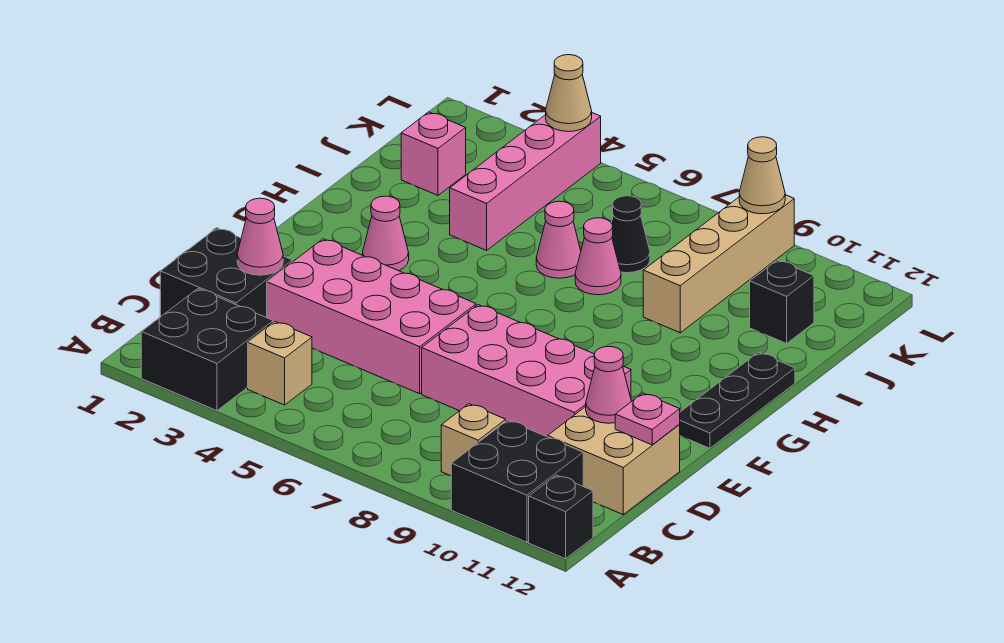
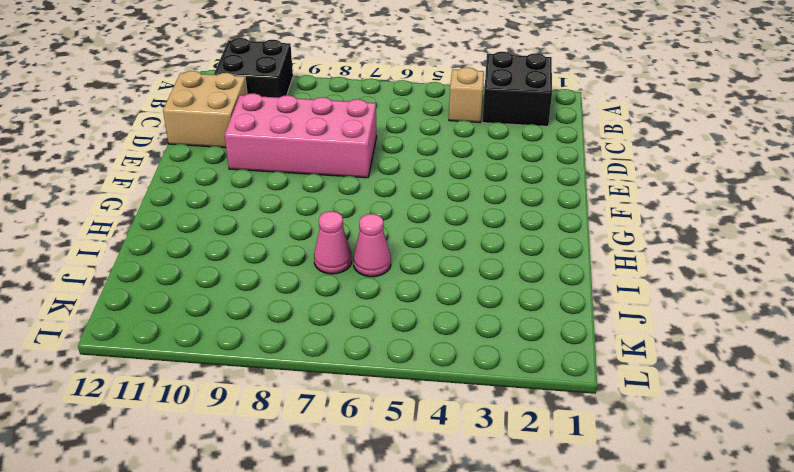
none -> black 1x1 brick [529,475,593,559]
none -> tan 1x1 brick [441,404,506,476]
none -> black 2x2 brick [160,228,292,318]

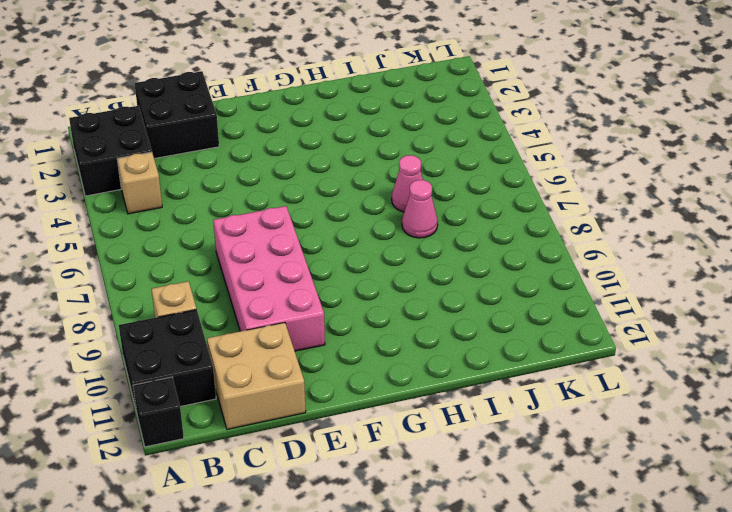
none -> pink 2x4 brick [267,239,476,394]
none -> black 1x3 plate [680,352,795,448]
none -> pink 1x1 cone [363,196,409,271]

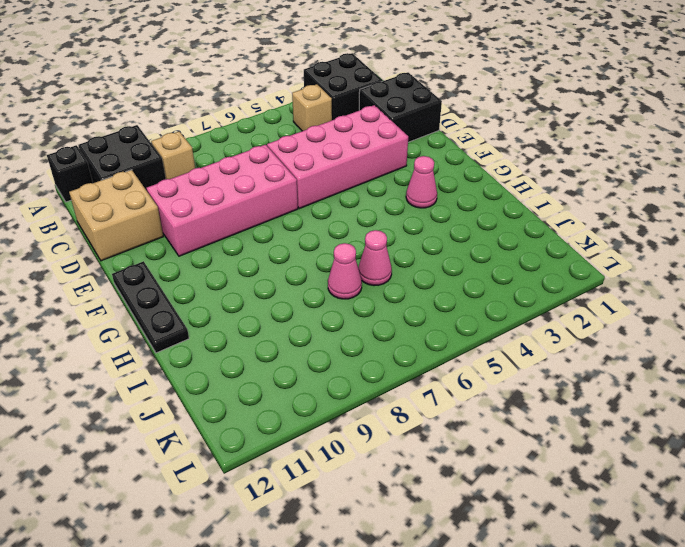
none -> pink 1x4 brick [450,113,601,250]
none -> tan 1x4 brick [643,195,794,333]
none -> pink 1x1 brick [401,112,466,195]

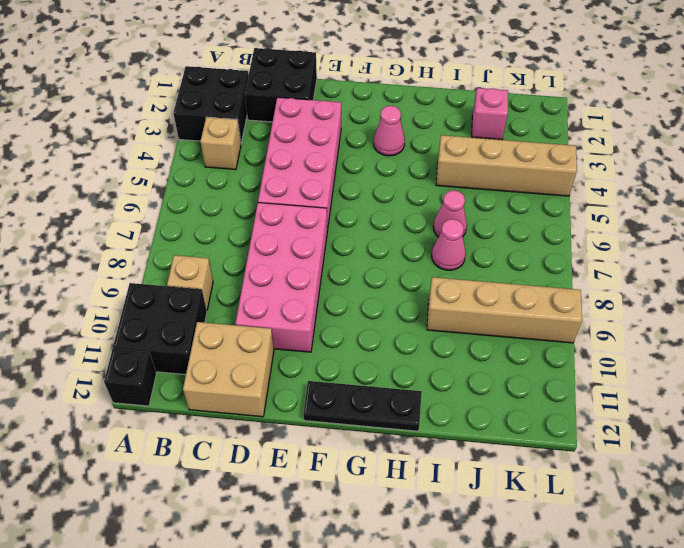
tan 1x4 brick [436,135,577,196] -> pink 1x4 brick [450,113,601,250]
none -> black 1x1 cone [611,196,650,273]
none -> black 1x1 brick [750,260,814,344]
none -> pink 1x1 cone [237,198,283,275]

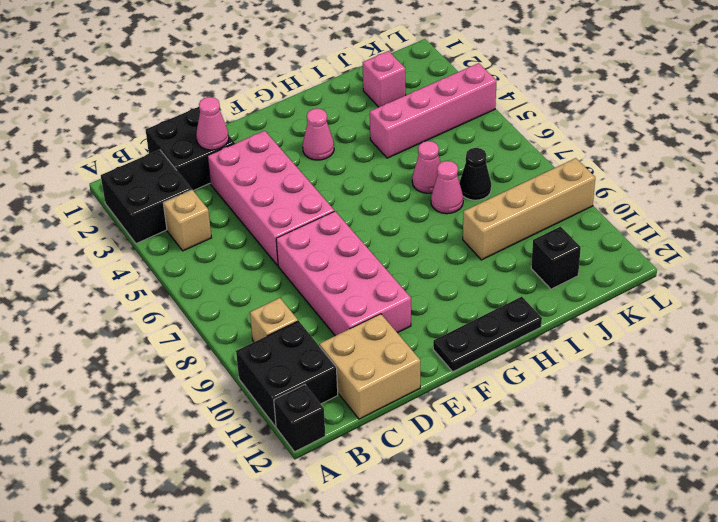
none -> pink 1x1 cone [586,347,632,423]
none -> pink 1x1 plate [615,393,680,445]
none -> tan 1x1 cone [546,55,592,132]

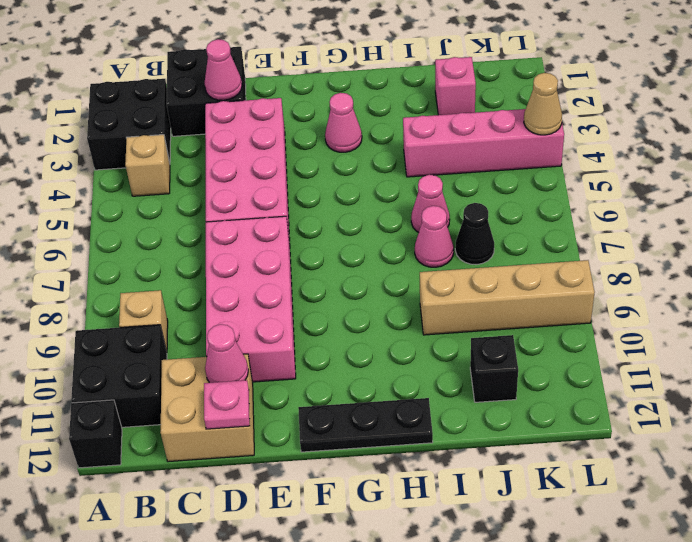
none -> tan 1x1 cone [739,137,785,214]

